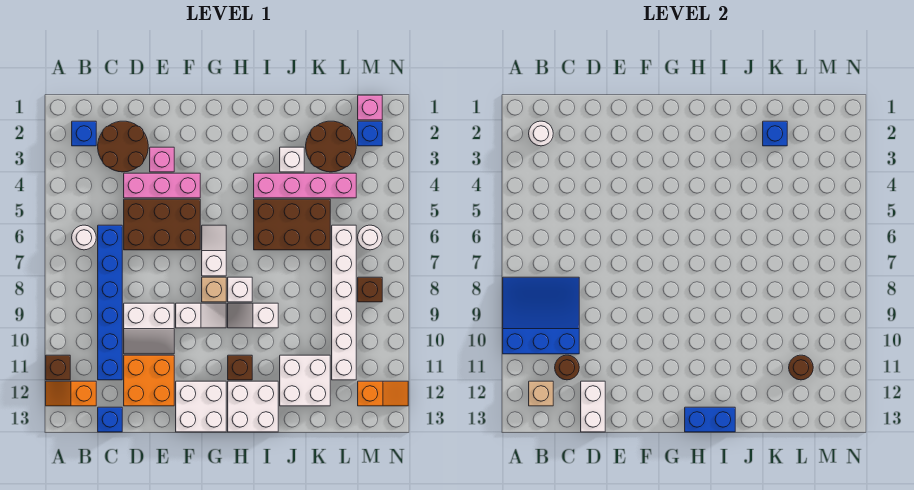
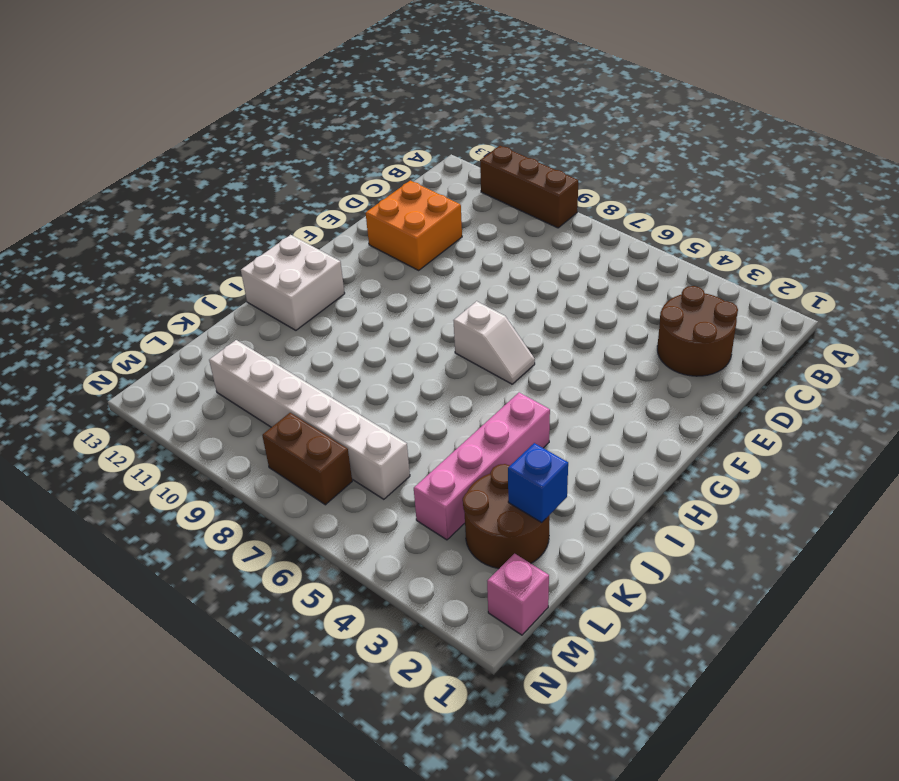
brown 1x3 brick [480,146,578,228] -> brown 1x1 brick [46,355,70,380]
brown 1x2 brick [262,413,352,505] -> brown 1x1 brick [358,277,382,302]
none -> orange 1x2 slope [46,381,96,406]
none -> blue 1x1 brick [72,121,96,146]
none -> white 1x1 round brick [72,225,96,250]
none -> blue 1x6 brick [98,225,122,380]

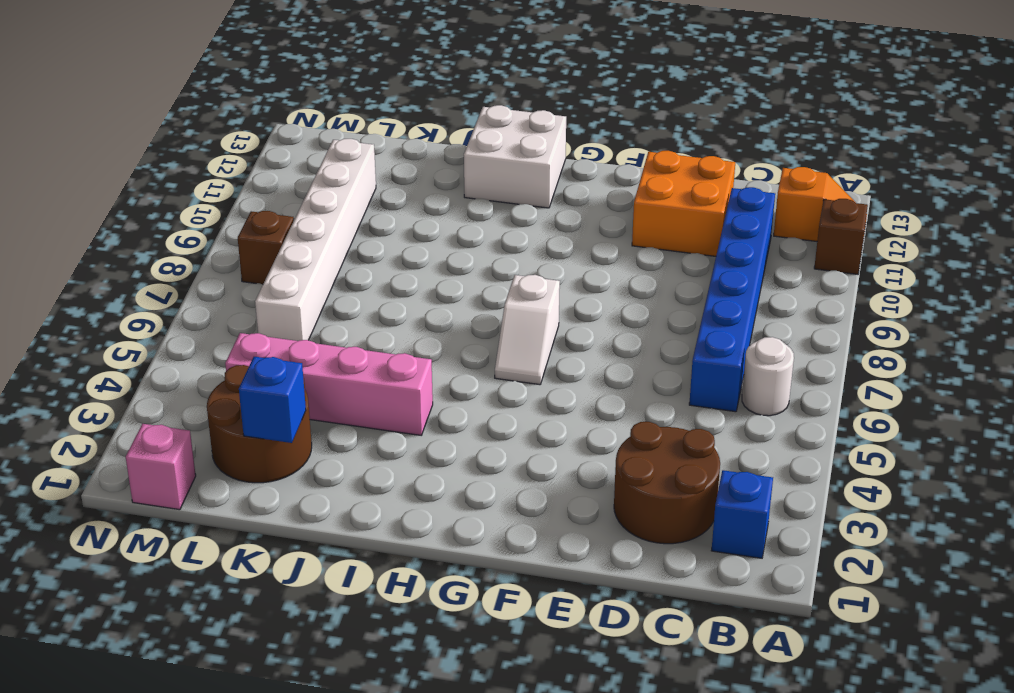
none -> blue 1x1 brick [98,407,122,432]
none -> pink 1x3 brick [124,173,200,198]
none -> brown 2x3 brick [124,199,200,250]
none -> white 2x2 slope [124,303,174,354]

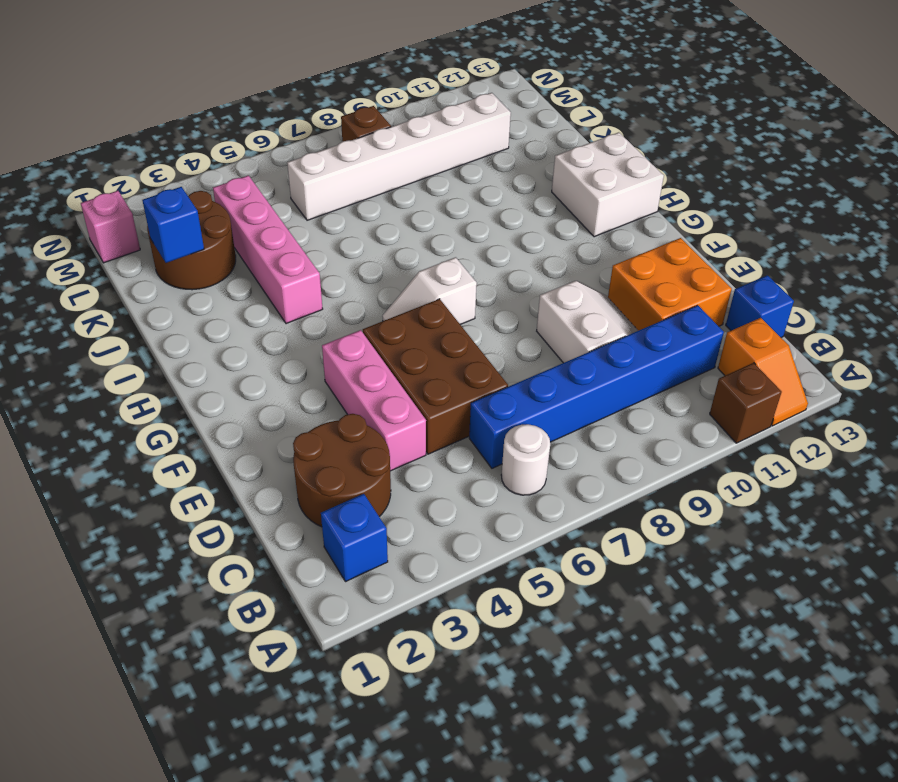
none -> pink 1x1 brick [150,147,174,172]
none -> white 1x2 slope [176,303,226,328]
none -> white 2x2 brick [176,381,226,432]
none -> tan 1x1 brick [202,277,226,302]

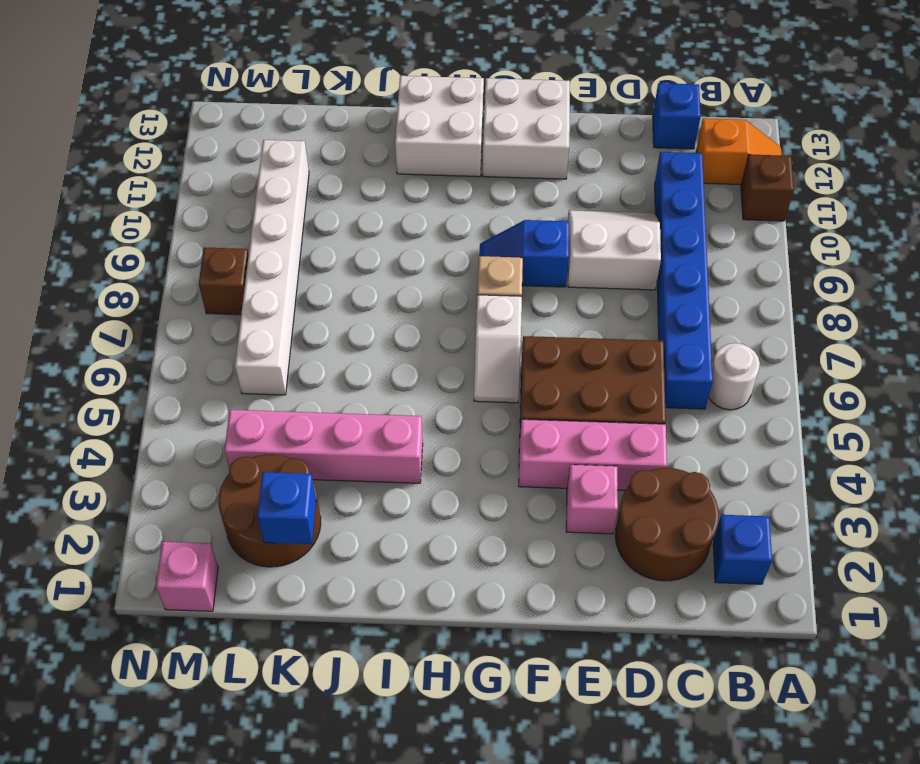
blue 1x2 slope [479,220,569,287] -> white 1x2 slope [176,303,226,328]
none -> orange 2x2 brick [124,355,174,406]
none -> white 1x1 brick [228,277,252,302]
none -> white 1x2 slope [228,303,278,328]
none -> brown 1x1 brick [228,355,252,380]

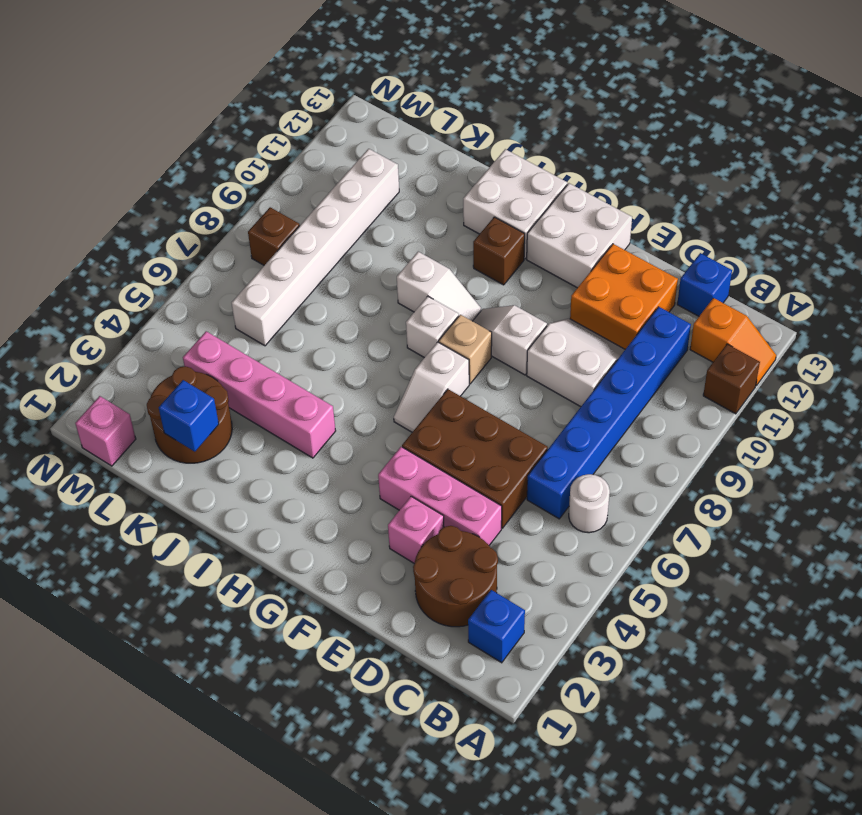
none -> brown 2x3 brick [254,199,330,250]
none -> white 1x1 brick [280,147,304,172]
none -> white 2x2 brick [280,355,330,406]
none -> blue 1x1 brick [358,121,382,146]

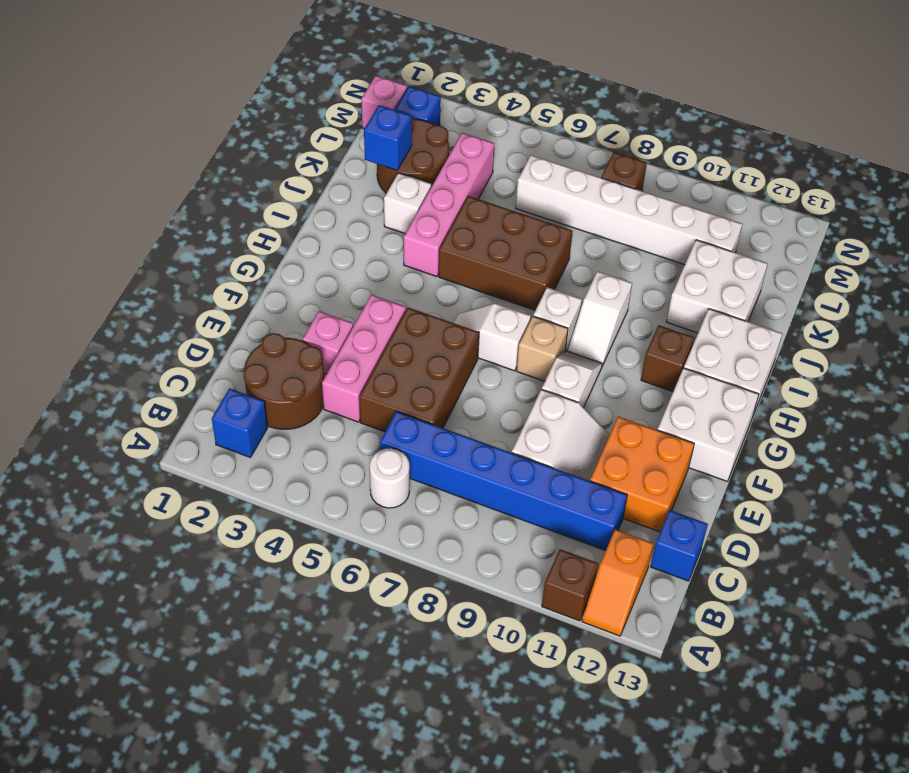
brown 2x3 brick [439,196,573,310] -> brown 2x3 brick turned to [254,199,330,250]
none -> white 1x1 round brick [358,225,382,250]
none -> orange 1x2 slope [358,381,408,406]
none -> blue 3x3 slope [503,277,579,354]
none -> white 1x1 round brick [529,121,553,146]

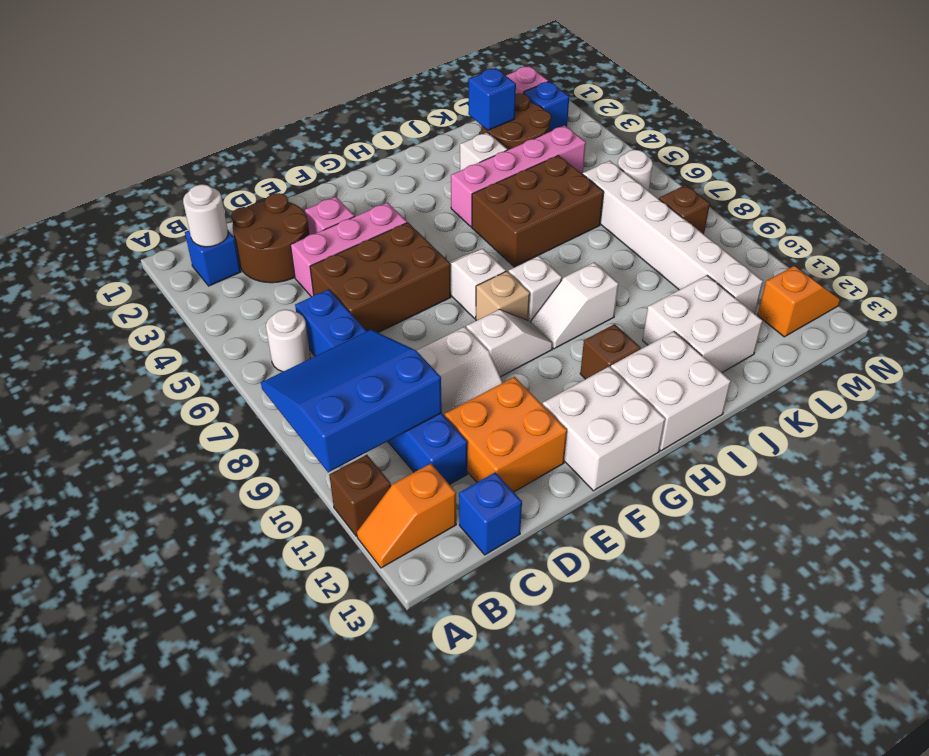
none -> tan 1x1 brick [529,381,553,406]
none -> brown 1x1 round brick [555,355,579,380]
none -> white 1x2 brick [581,381,605,432]
none -> blue 1x2 brick [685,407,735,432]

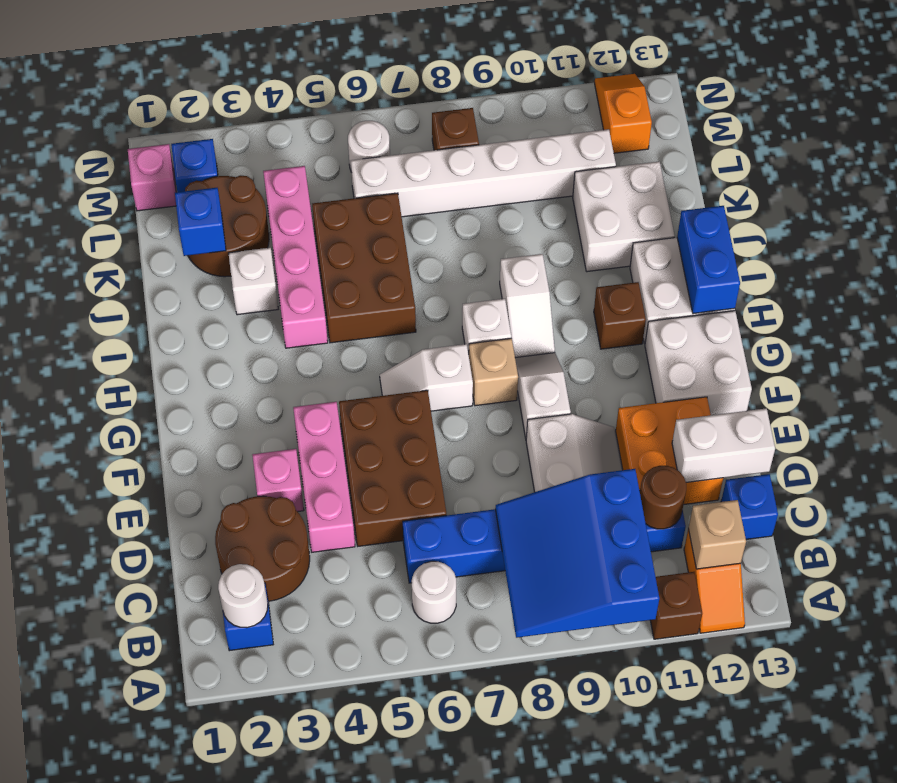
none -> brown 1x1 round brick [789,355,813,380]

